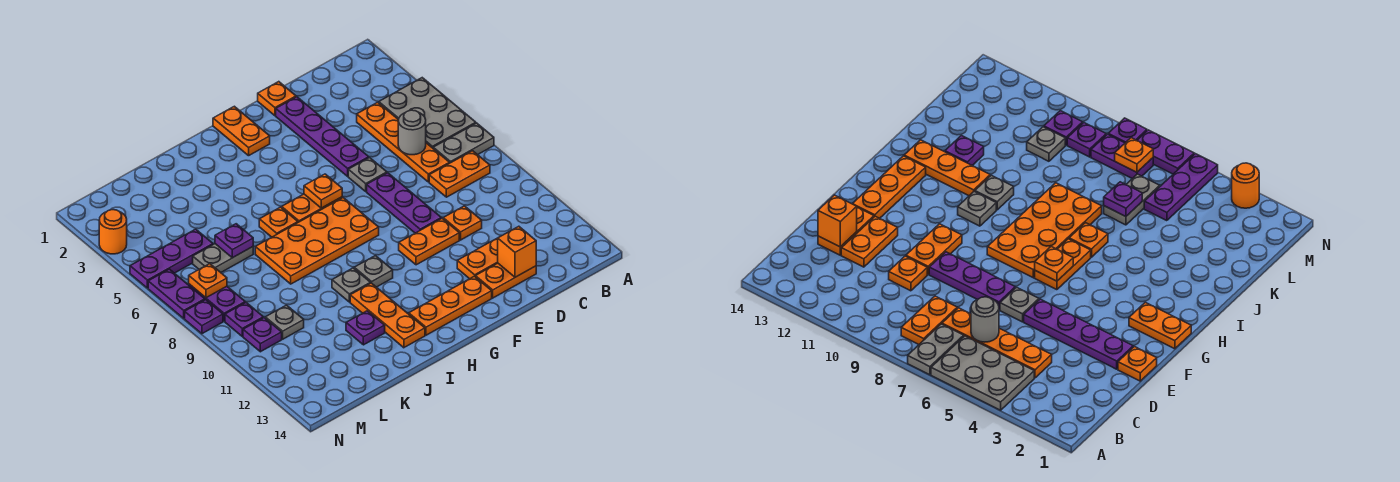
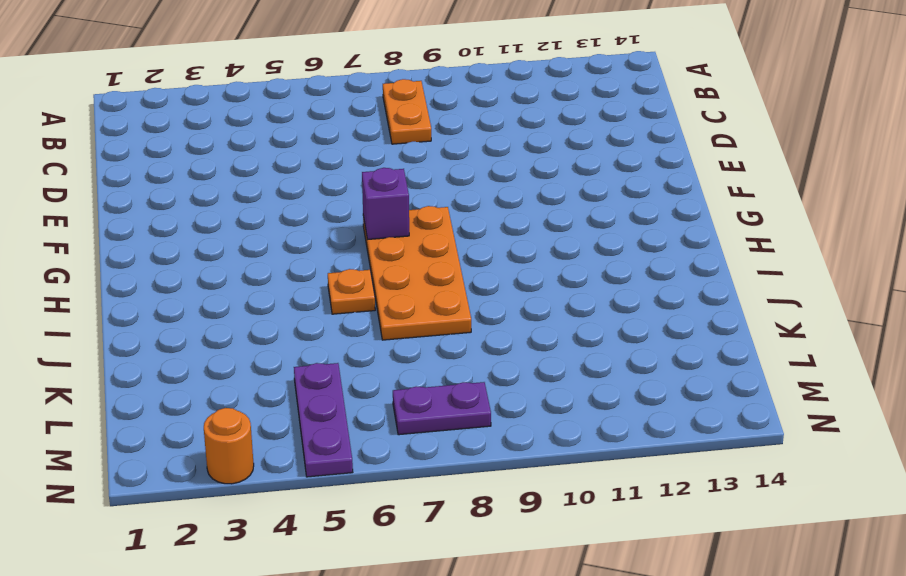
purple 1x1 brick [362,168,409,240] -> none
none -> grey 2x3 plate [379,78,476,148]
none -> grey 1x2 plate [433,123,494,163]
none -> orange 1x4 plate [357,102,449,182]
none -> orange 1x1 plate [443,206,482,240]

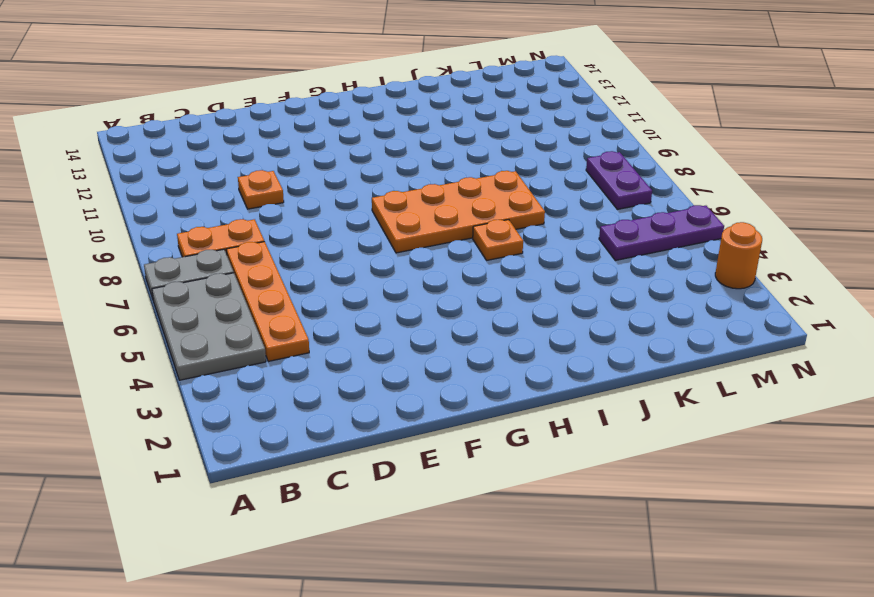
none -> orange 1x2 plate [457,238,498,279]
none -> orange 1x2 plate [476,263,536,298]
none -> orange 1x1 plate [258,82,296,116]
none -> purple 1x4 plate [276,97,369,176]

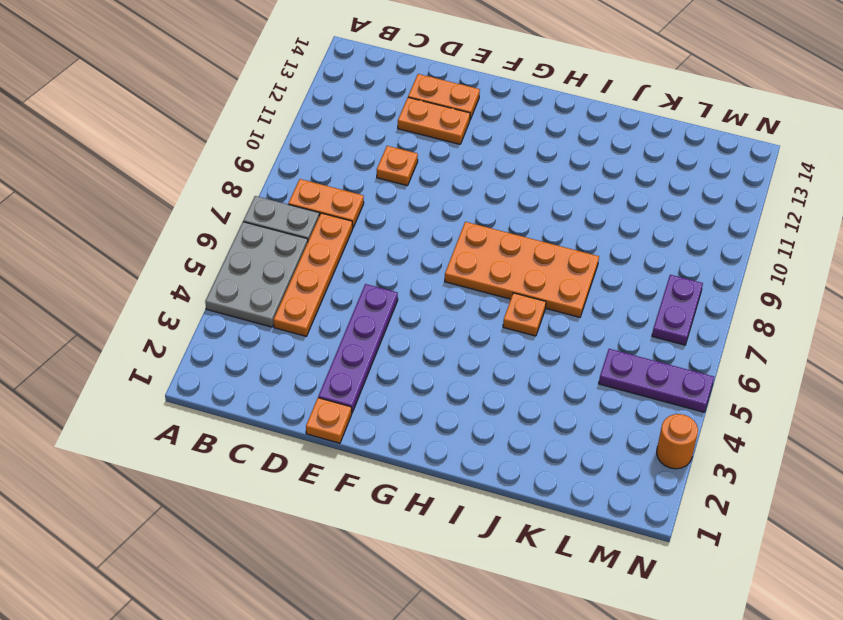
none -> grey 1x1 plate [348,158,387,191]
none -> purple 1x3 plate [367,173,441,233]
none -> orange 1x2 plate [399,218,459,265]
none -> orange 1x3 plate [409,276,492,335]

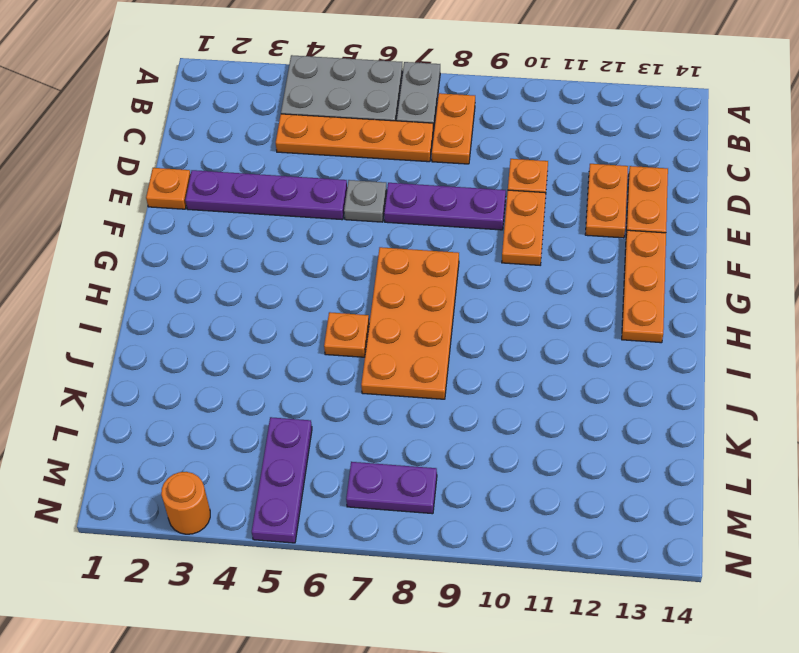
none -> orange 1x2 plate [213,106,270,156]
none -> orange 1x2 plate [282,194,342,222]
none -> grey 1x1 plate [354,256,393,287]
none -> grey 1x1 plate [332,268,371,302]

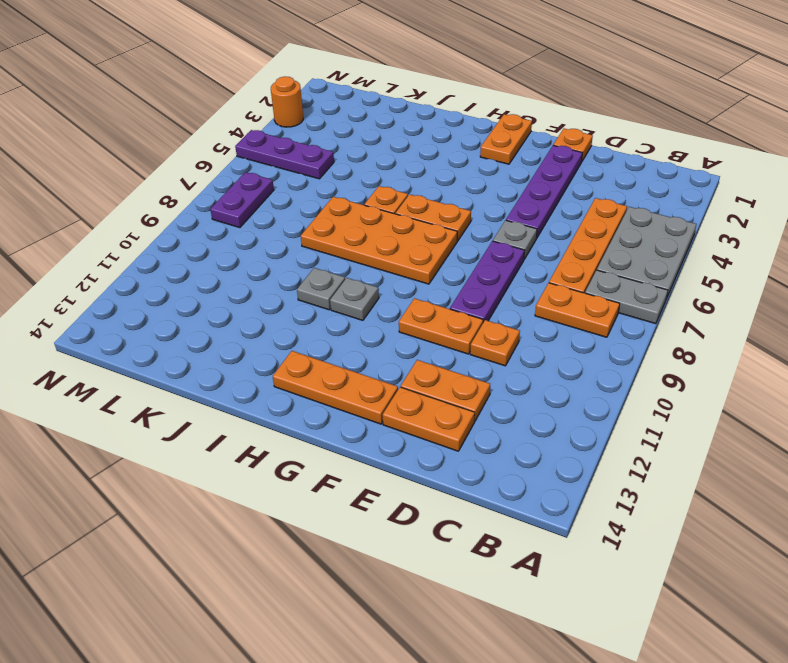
none -> orange 1x3 plate [350,283,425,348]
none -> purple 1x1 plate [346,311,385,345]
none -> grey 1x2 plate [193,244,253,272]
none -> grey 1x1 plate [265,305,304,339]

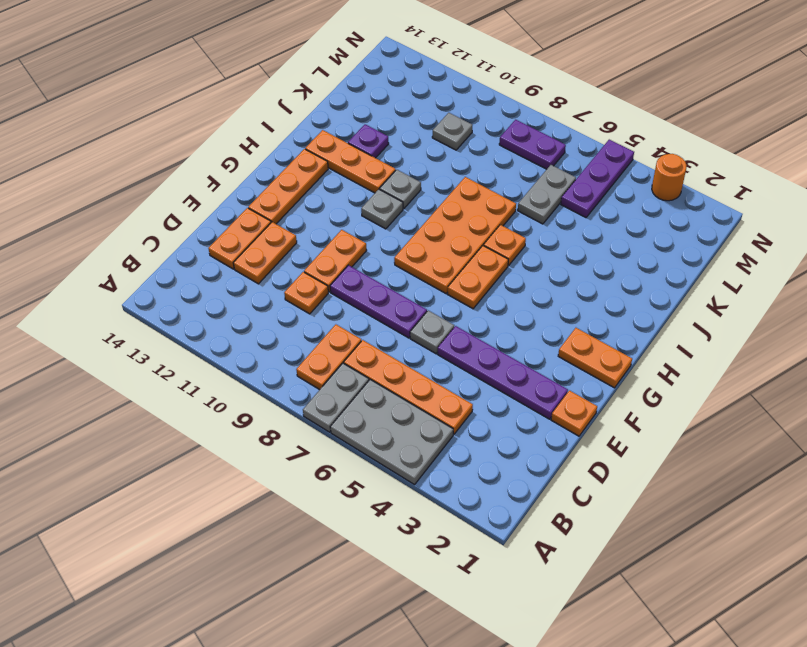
none -> purple 1x1 plate [225,302,263,336]
none -> purple 1x1 plate [243,318,282,352]
none -> purple 1x2 plate [148,269,205,318]
none -> purple 1x1 plate [185,300,223,334]

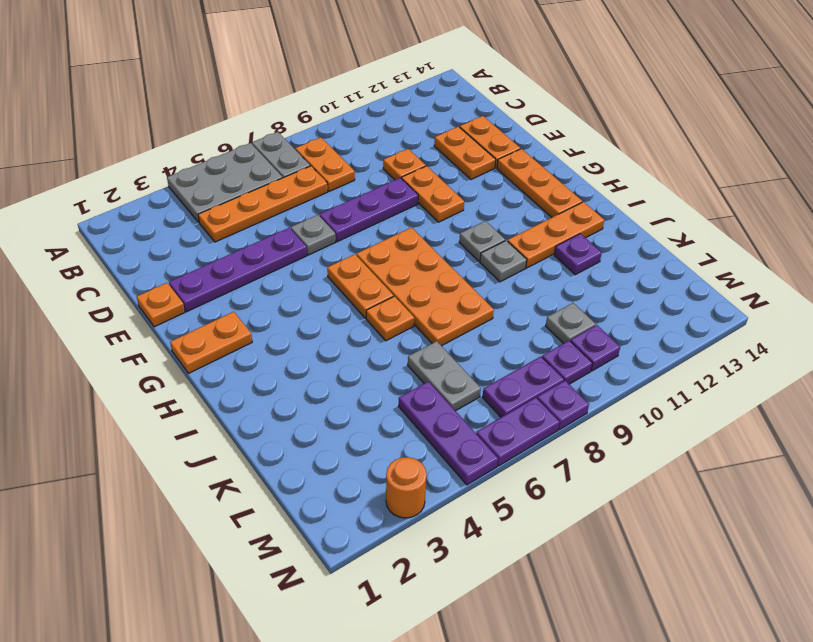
none -> grey 1x1 round brick [398,110,426,155]
none -> orange 1x1 brick [498,226,536,277]
none -> orange 1x1 plate [304,174,342,208]
none -> purple 1x1 plate [215,224,253,258]

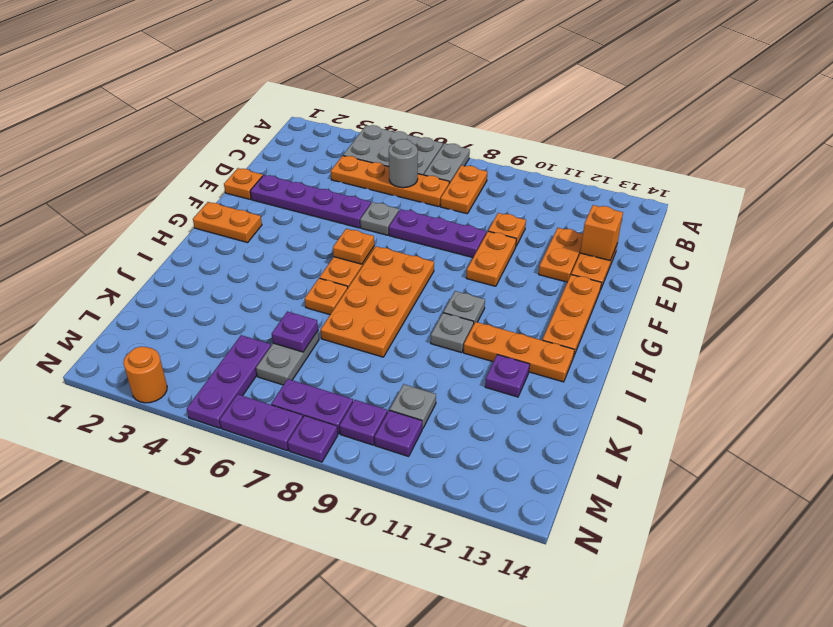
none -> orange 1x1 plate [189,264,227,298]

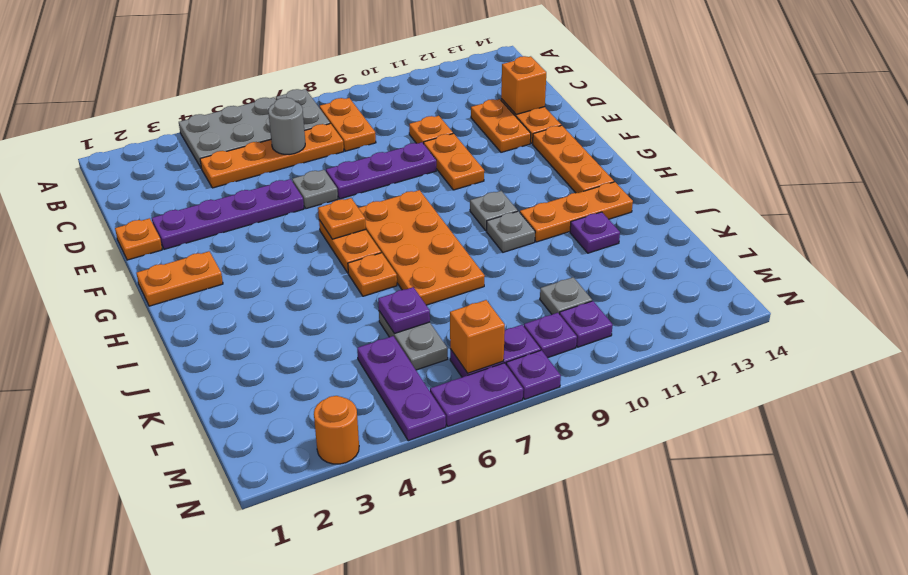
orange 1x1 brick [450,300,505,373] -> orange 1x1 plate [189,264,227,298]

